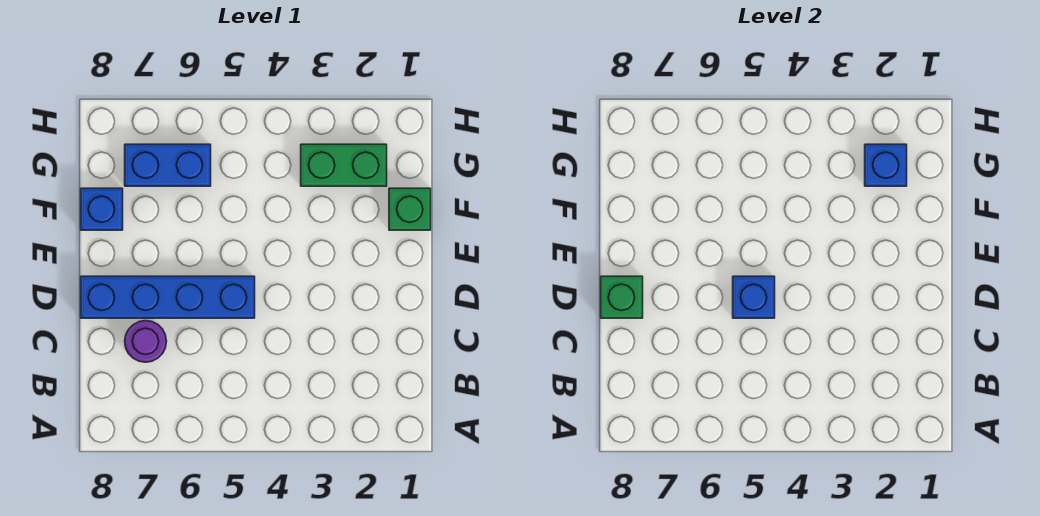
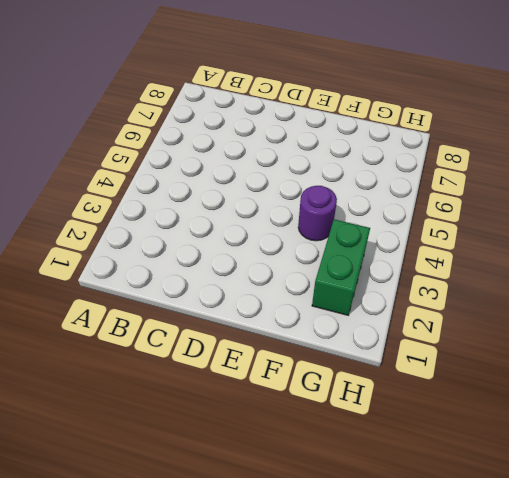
purple 1x1 round brick [298,186,337,241] -> purple 1x1 round brick moved to [125,321,167,362]
none -> blue 1x4 brick [81,276,255,318]
none -> green 1x1 brick [389,188,431,230]

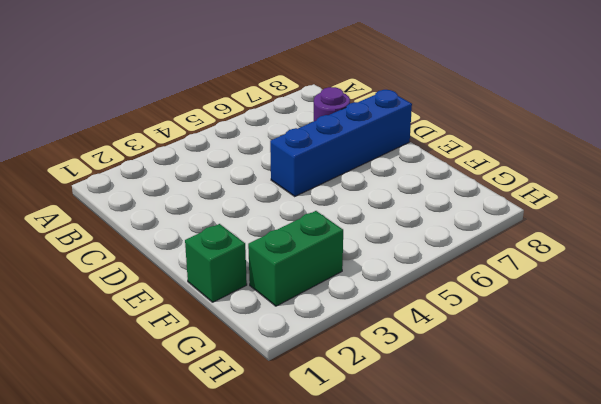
none -> blue 1x1 brick [81,188,123,230]
none -> blue 1x2 brick [125,144,211,186]

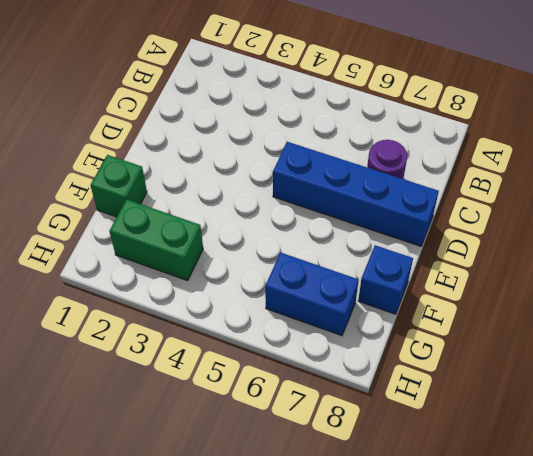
none -> blue 1x1 brick [733,276,775,318]
none -> green 1x1 brick [601,276,643,318]

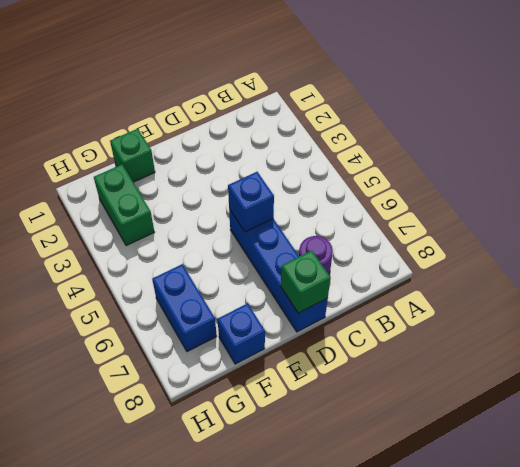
none -> blue 1x1 brick [865,144,907,186]

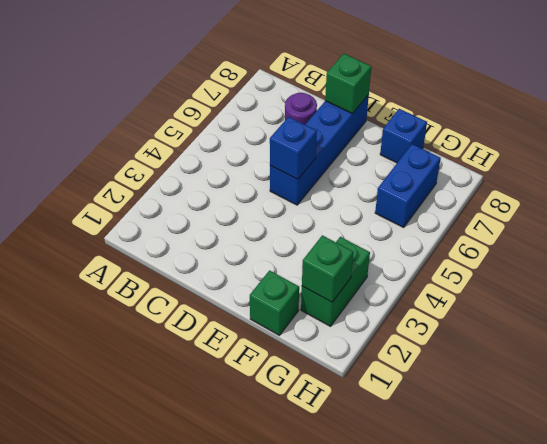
green 1x1 brick [302,235,353,302] -> blue 1x1 brick [865,144,907,186]

